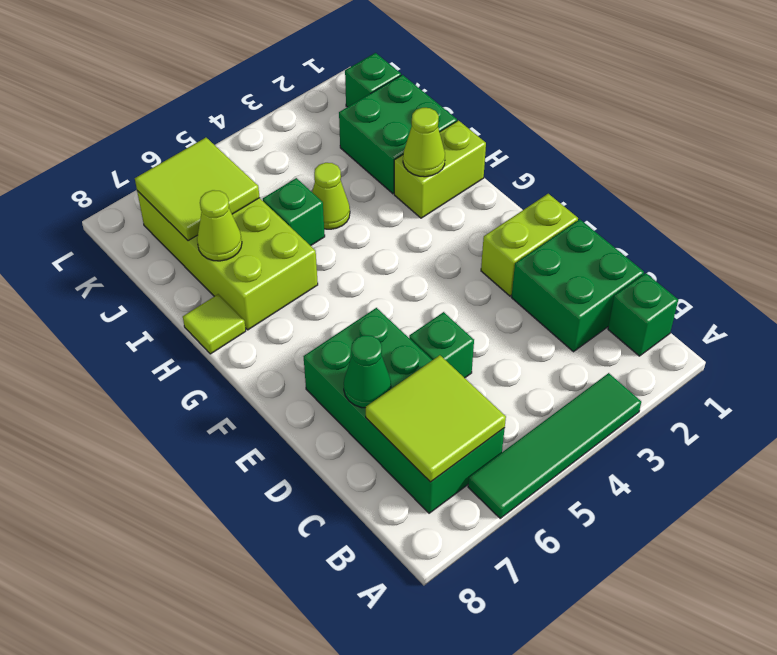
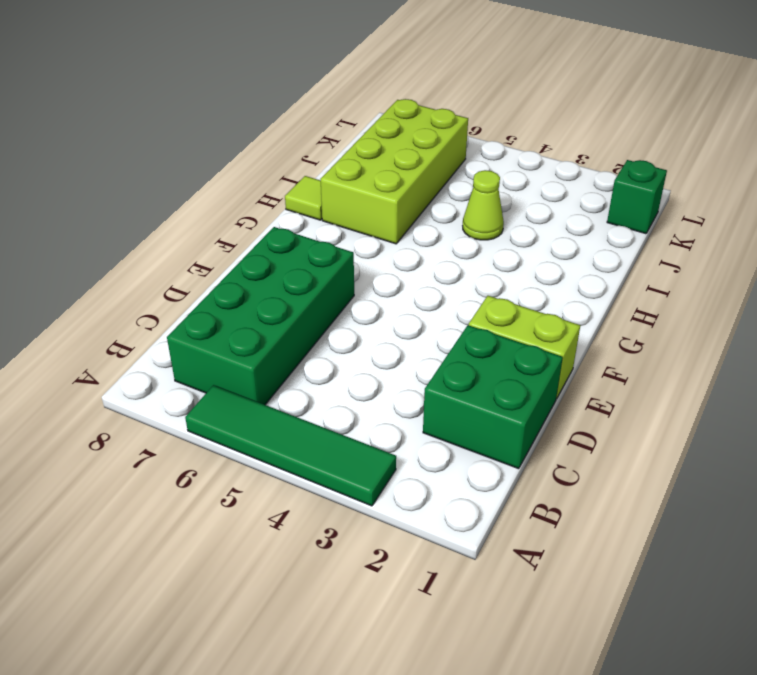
none -> green 1x1 brick [608,273,678,356]
none -> green 1x1 brick [409,312,474,378]
none -> lime 1x2 brick [394,120,486,218]

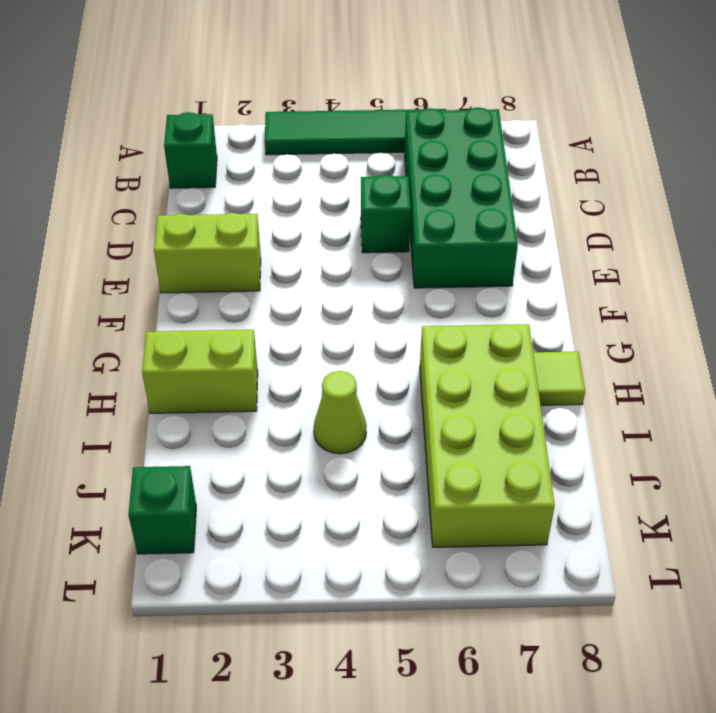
none -> green 2x2 brick [511,219,644,352]
none -> green 2x2 brick [339,75,457,194]
none -> green 1x1 brick [263,178,325,246]

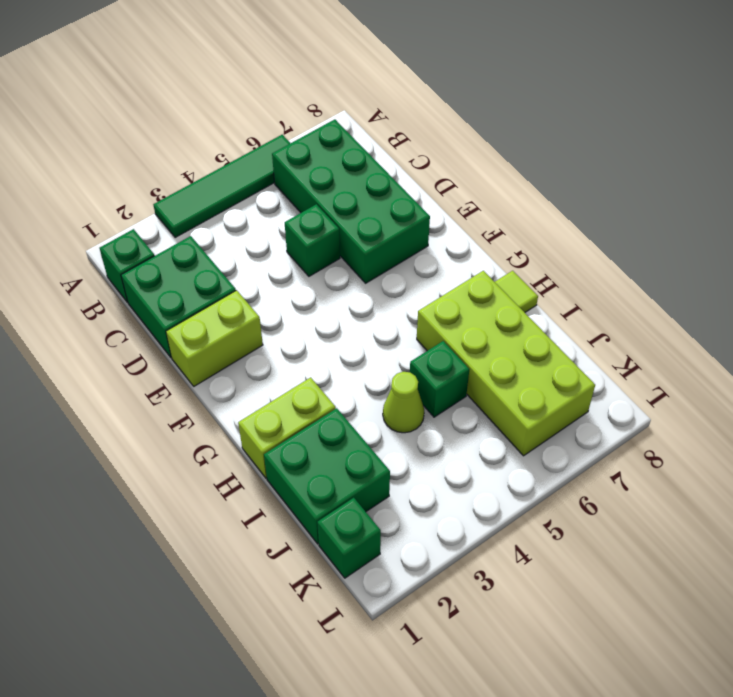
none -> lime 2x2 tile [366,355,506,482]
none -> green 1x1 cone [344,335,391,408]
none -> lime 1x1 cone [403,108,445,177]

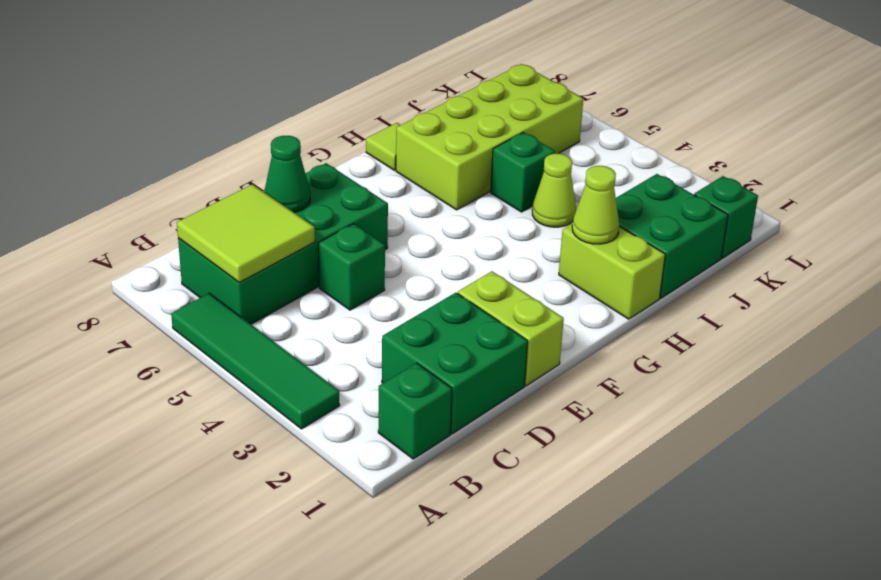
none -> lime 1x1 cone [197,190,242,261]
none -> lime 2x2 tile [135,138,260,241]

